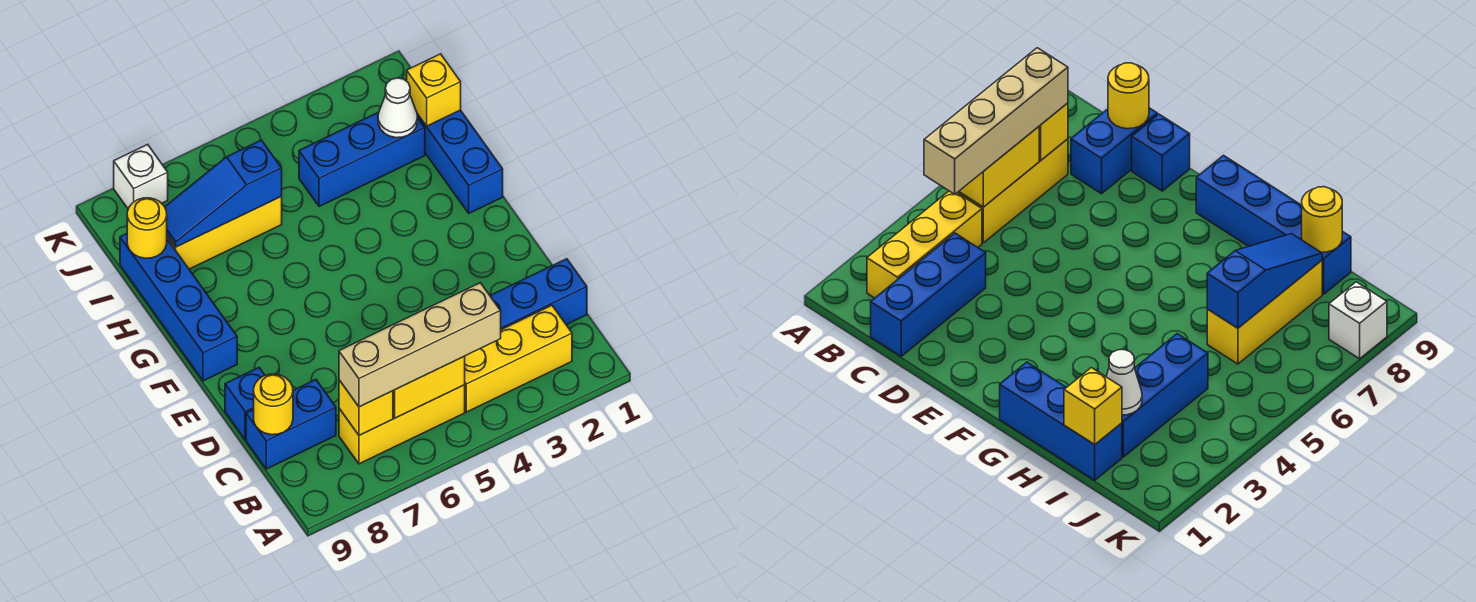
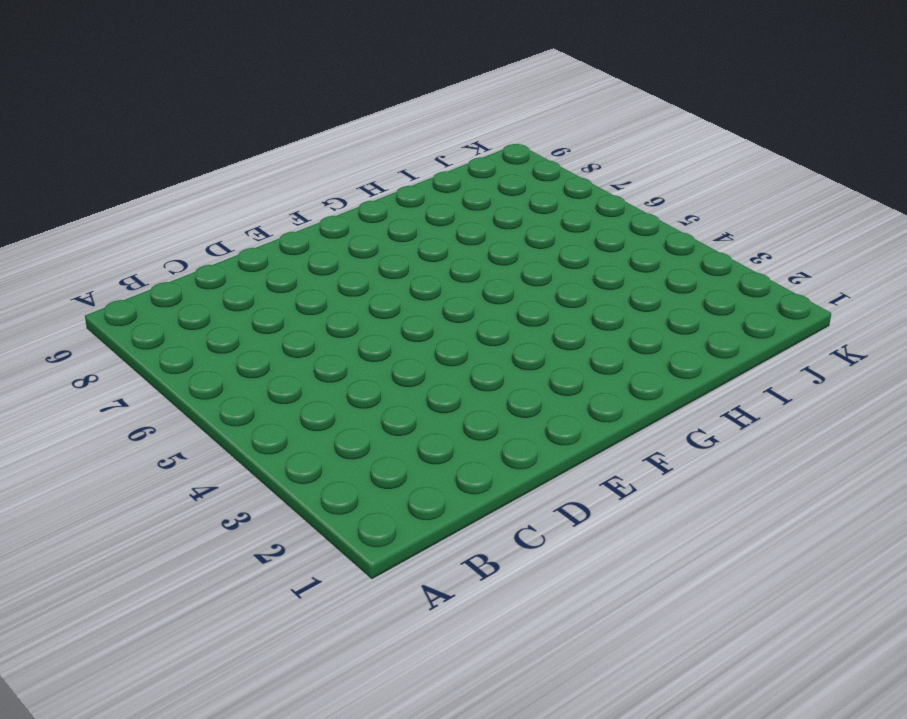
none -> yellow 1x3 brick [465,305,572,412]
none -> yellow 1x3 brick [339,385,465,464]
none -> blue 1x3 brick [490,259,587,330]

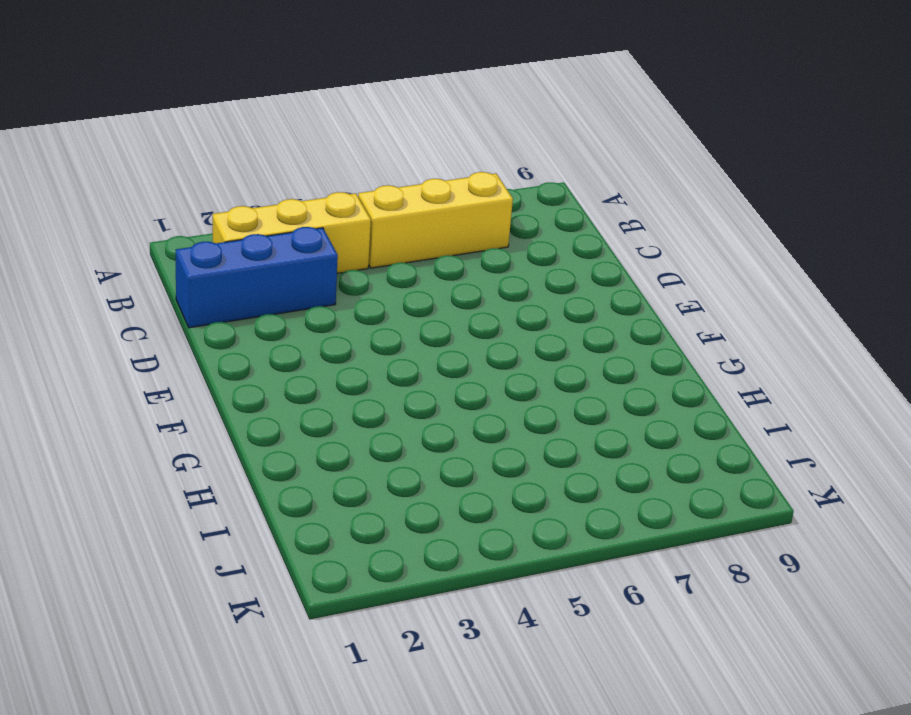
none -> blue 1x2 brick [246,380,336,469]
none -> blue 1x1 brick [225,368,265,440]
none -> blue 1x4 brick [120,234,237,381]

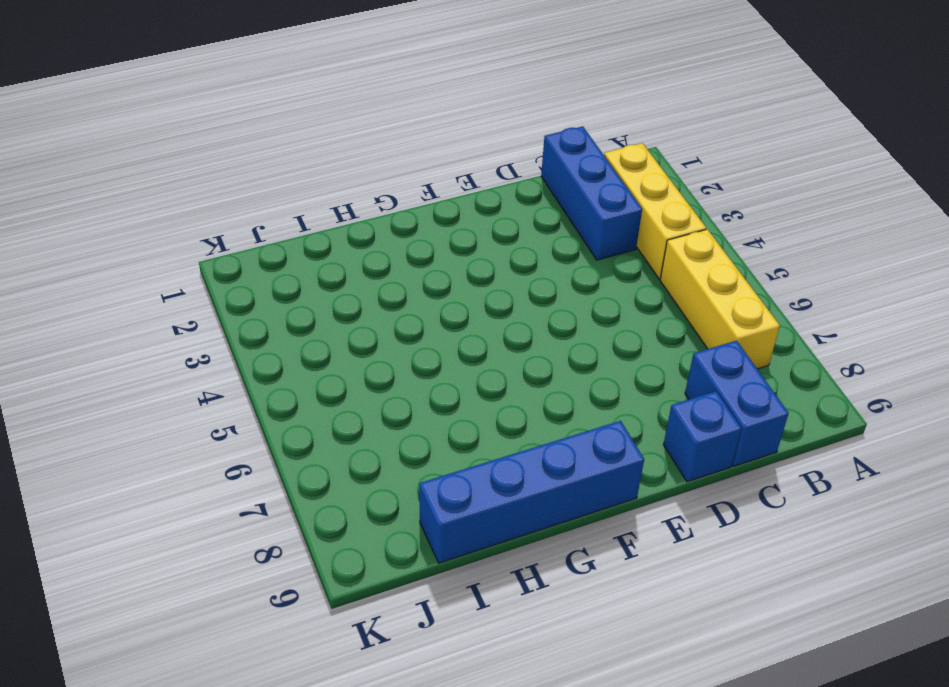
none -> blue 1x3 brick [417,110,503,213]
none -> blue 1x3 brick [299,112,425,207]
none -> yellow 1x3 brick [167,197,282,269]

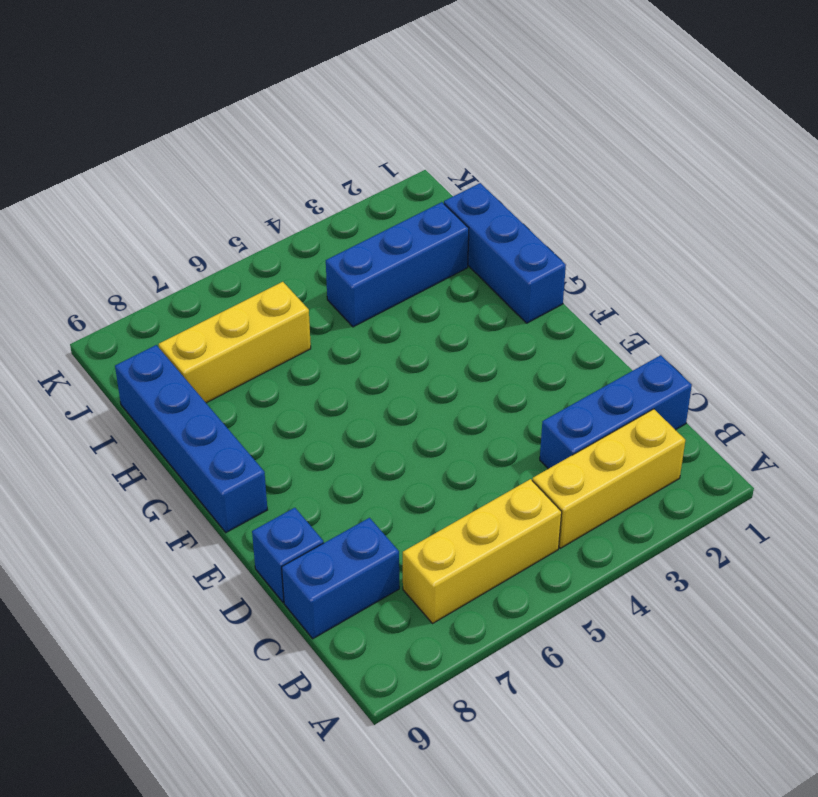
none -> white 1x1 brick [114,144,168,209]
none -> yellow 1x2 brick [393,356,465,418]
none -> yellow 1x1 brick [339,380,393,435]

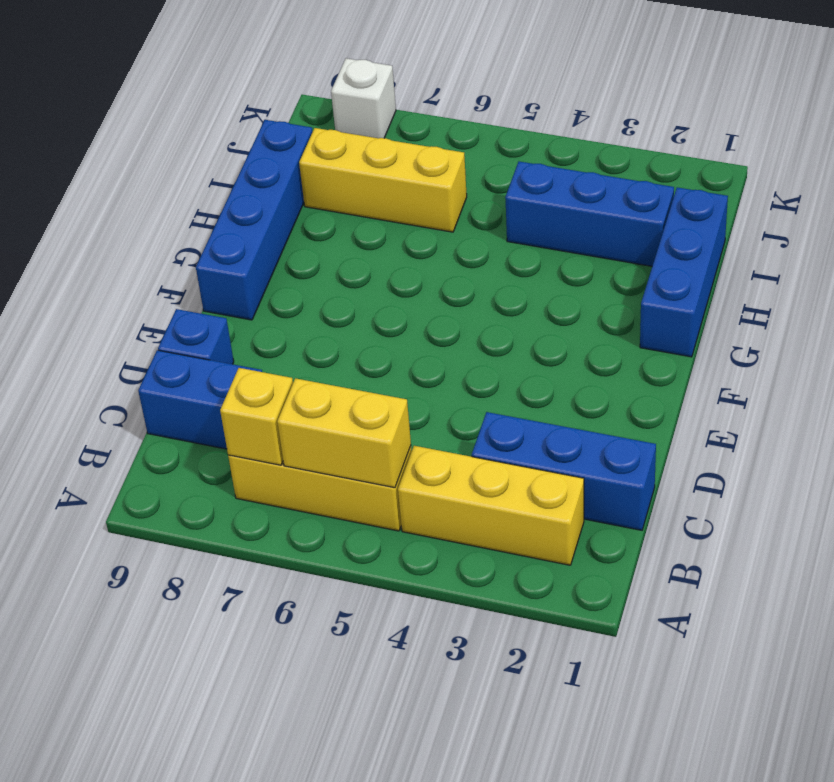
none -> yellow 1x1 round brick [254,374,293,435]
none -> yellow 1x1 brick [407,54,461,126]
none -> white 1x1 cone [378,78,417,138]

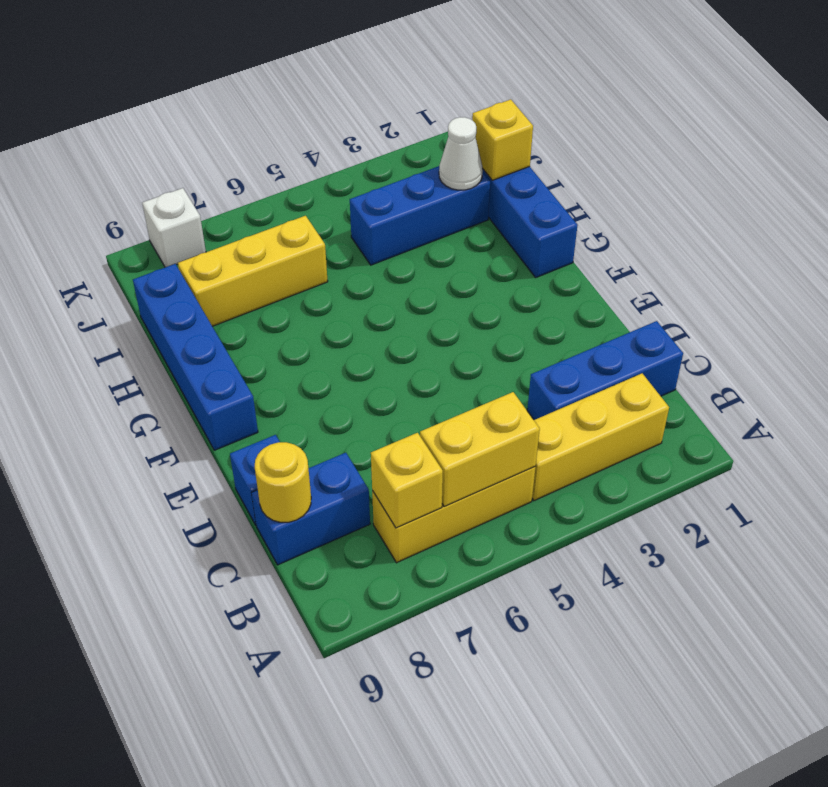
none -> blue 1x3 slope [165,140,282,247]
none -> yellow 1x1 round brick [127,198,167,258]
none -> tan 1x4 brick [339,283,501,407]

